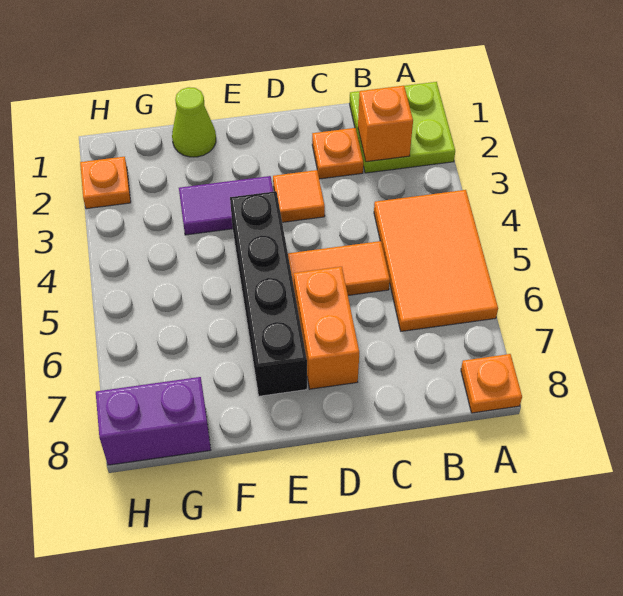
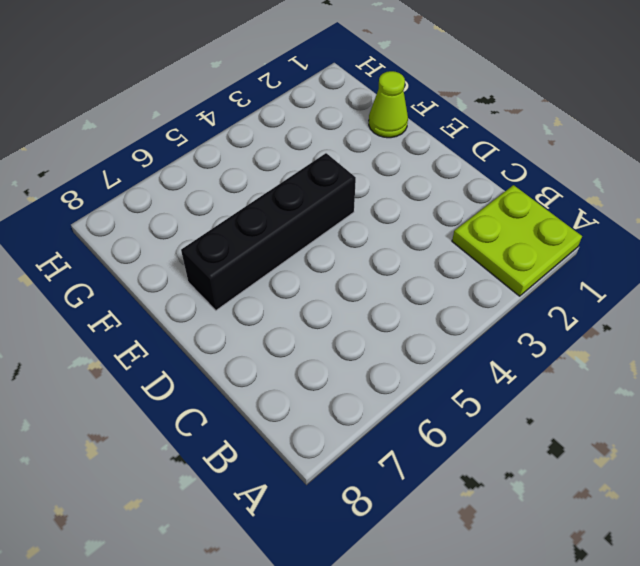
none -> orange 2x3 tile [374,190,498,331]
none -> orange 1x1 plate [461,354,522,413]
none -> orange 1x1 plate [312,128,363,179]

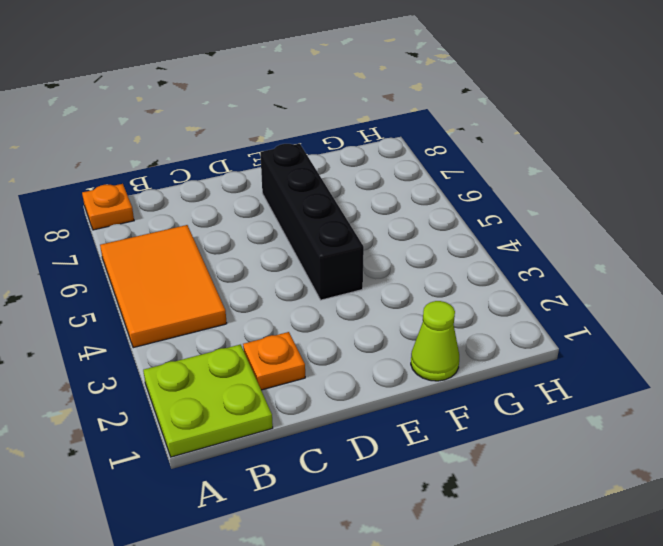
none -> orange 1x2 tile [288,241,390,295]
none -> orange 1x1 tile [273,170,325,222]
none -> orange 1x2 brick [294,267,359,389]

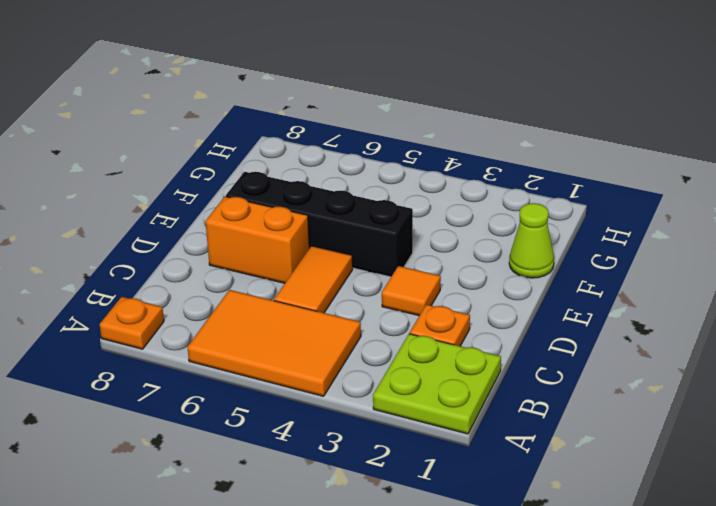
none -> purple 1x2 tile [179,176,273,235]
none -> purple 1x2 brick [96,377,211,465]
none -> orange 1x1 plate [80,157,131,209]

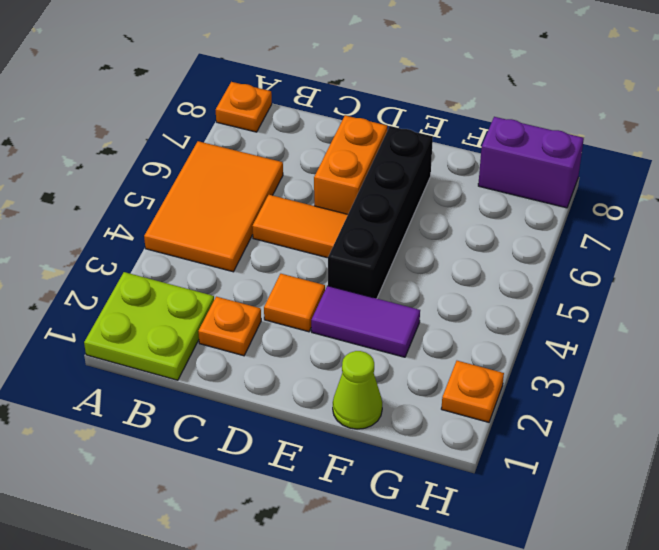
none -> orange 1x1 brick [358,86,413,162]

